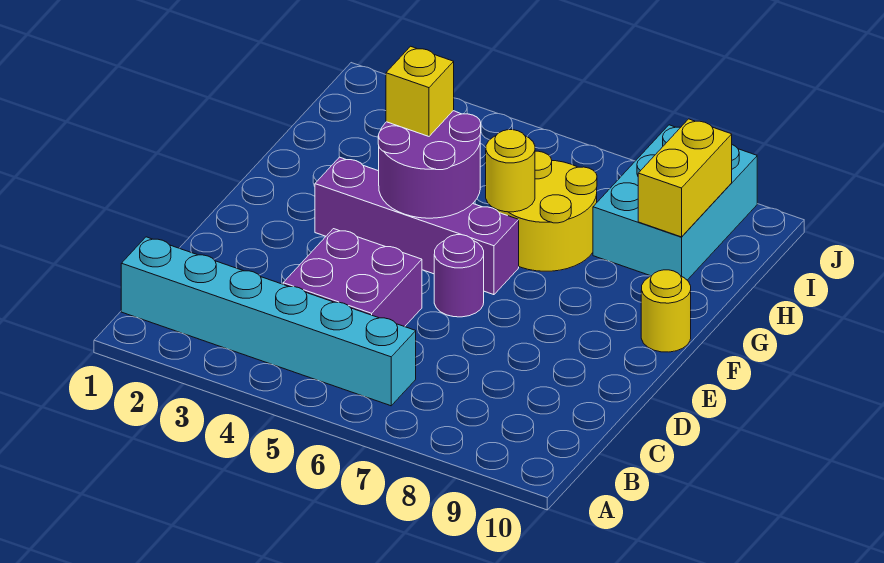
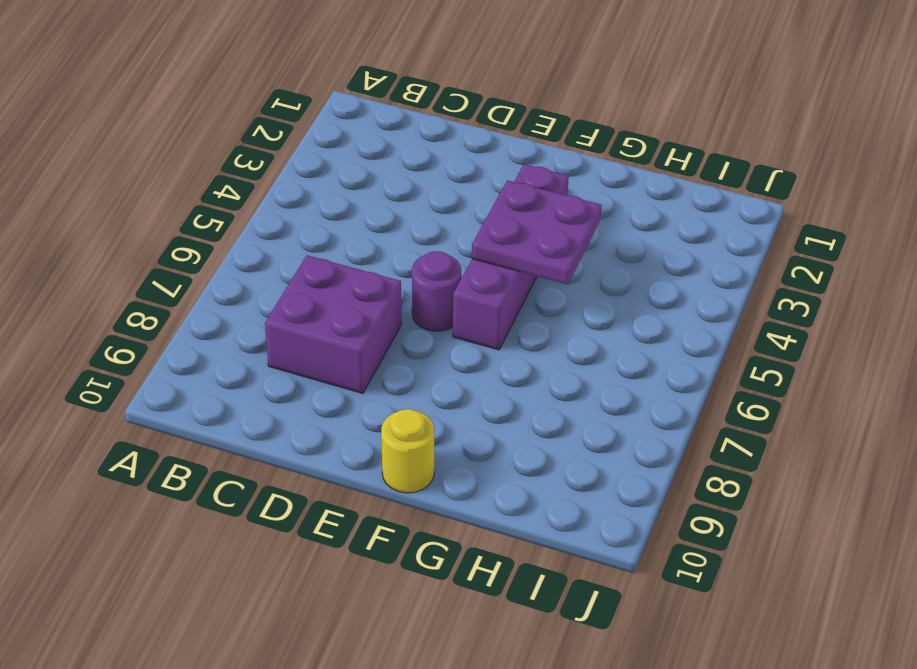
purple 2x2 brick [265,255,402,393] -> purple 2x2 brick moved to [283,229,422,327]
purple 2x2 plate [472,180,601,284] -> purple 2x2 round brick [378,111,481,218]
none -> cyan 1x6 brick [121,237,416,406]
none -> yellow 2x2 round brick [495,151,597,271]

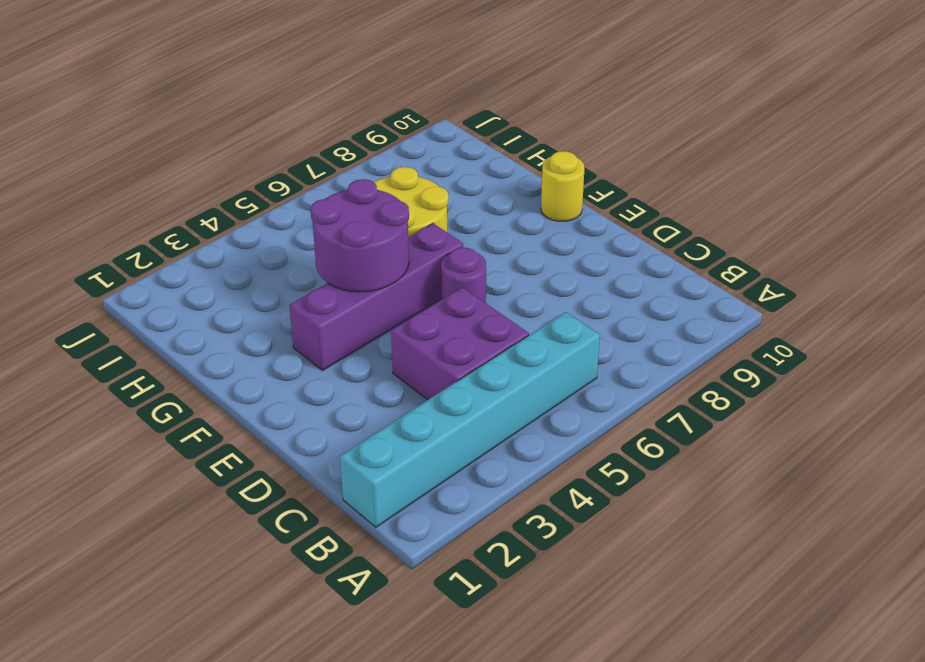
none -> cyan 2x3 brick [593,125,757,280]
none -> yellow 1x1 round brick [486,130,535,212]

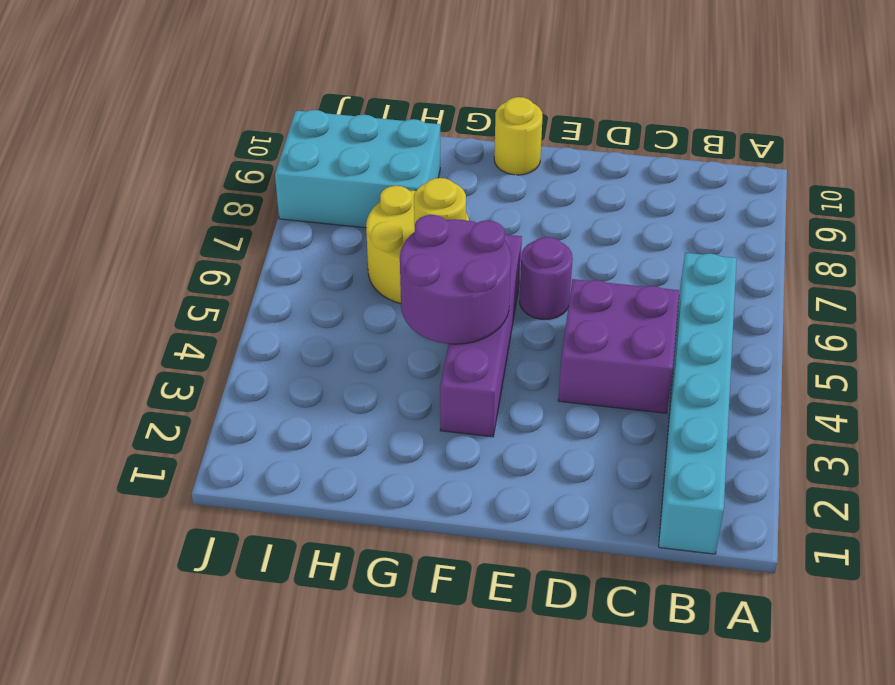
none -> yellow 1x2 brick [638,119,732,237]
none -> yellow 1x1 brick [386,46,454,136]

